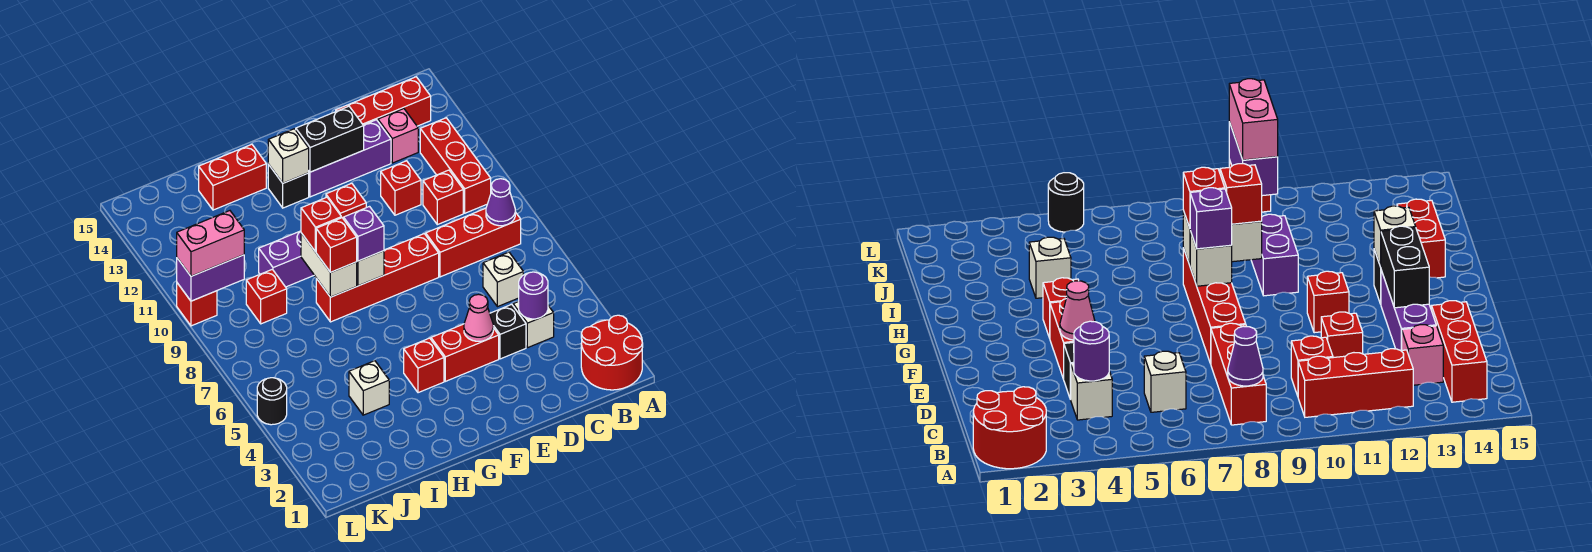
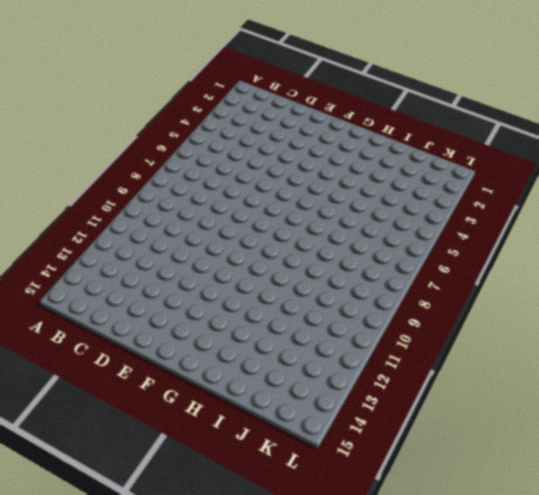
none -> red 2x2 round brick [581,315,643,390]
none -> red 1x3 brick [426,208,521,277]
none -> red 1x3 brick [420,118,491,213]
none -> red 1x3 brick [336,77,431,126]

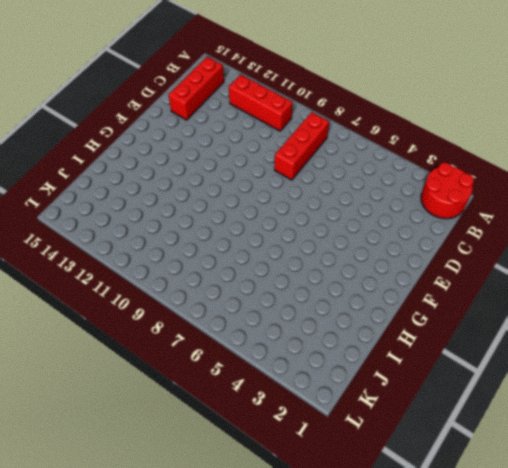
none -> white 1x1 brick [513,302,554,348]
none -> white 1x1 brick [483,252,523,307]
none -> red 1x1 brick [423,170,463,225]
none -> pink 1x1 brick [378,109,418,163]

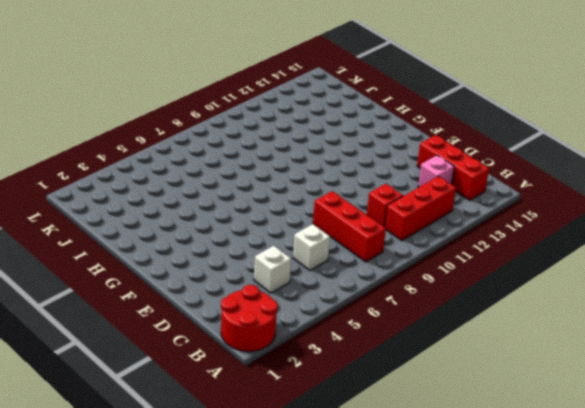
none -> black 1x1 brick [490,304,526,359]
none -> red 1x1 brick [381,161,421,215]
none -> purple 1x3 brick [309,120,391,197]
none -> red 1x2 brick [431,324,499,381]

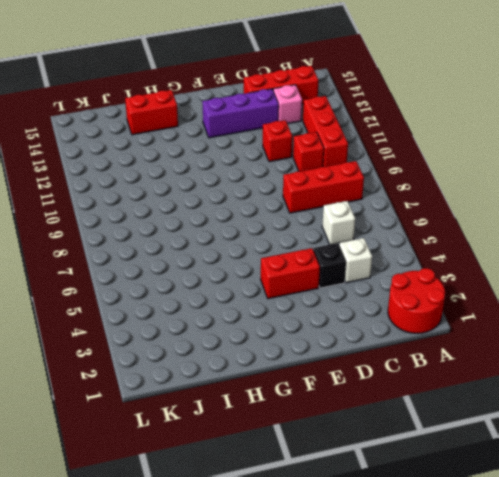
none -> red 1x4 brick [316,234,439,322]
none -> red 1x1 brick [326,183,366,219]
none -> red 1x1 brick [404,338,444,393]
none -> black 1x1 brick [268,164,309,208]

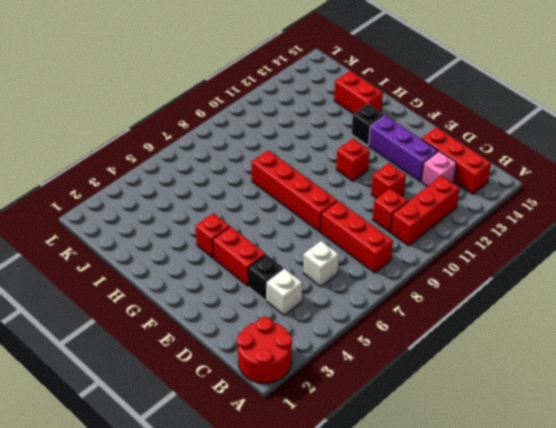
none -> purple 1x2 brick [259,231,314,287]
none -> white 1x1 brick [349,361,389,415]
none -> red 1x1 brick [246,269,287,324]
none -> black 1x1 round brick [257,378,287,425]

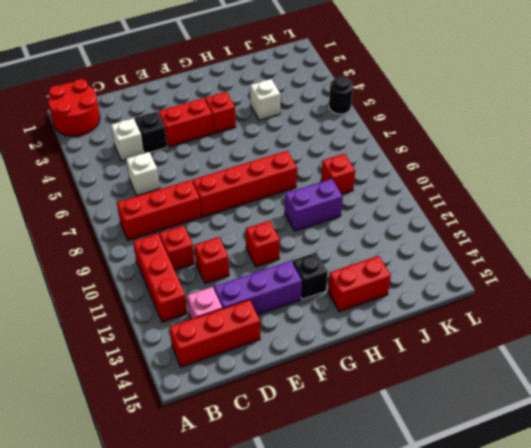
none -> red 1x1 brick [177,283,217,326]
none -> purple 1x1 cone [486,179,515,226]
none -> purple 1x1 round brick [519,272,548,319]
none -> pink 1x1 cone [464,294,493,341]

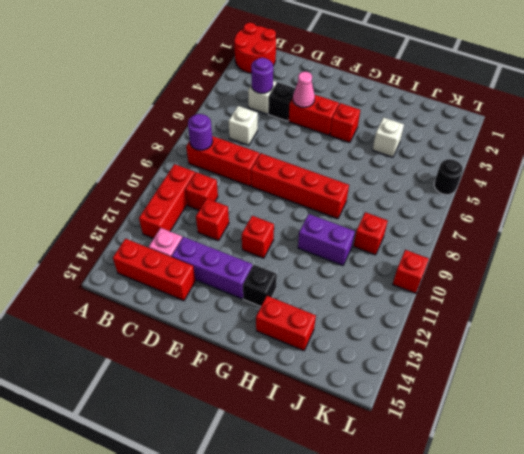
purple 1x1 round brick [188,114,213,150] -> purple 1x1 cone [486,179,515,226]
none -> black 1x2 brick [296,106,364,172]
none -> white 1x1 brick [357,251,384,286]
none -> white 1x1 brick [268,129,309,183]
none -> white 1x2 brick [301,233,357,297]

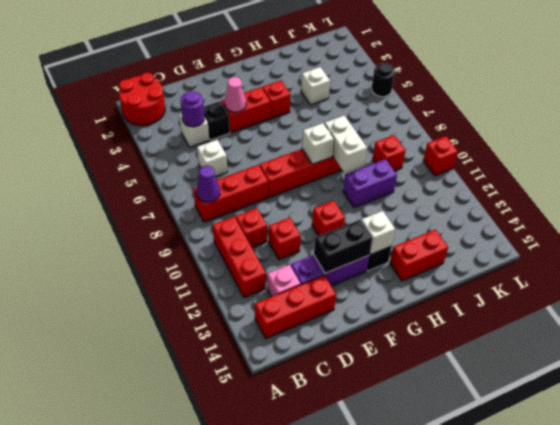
none -> purple 1x2 brick [177,255,244,301]
none -> purple 1x1 brick [344,207,384,261]
none -> red 1x1 brick [316,218,357,272]
none -> red 1x1 brick [301,197,342,252]

